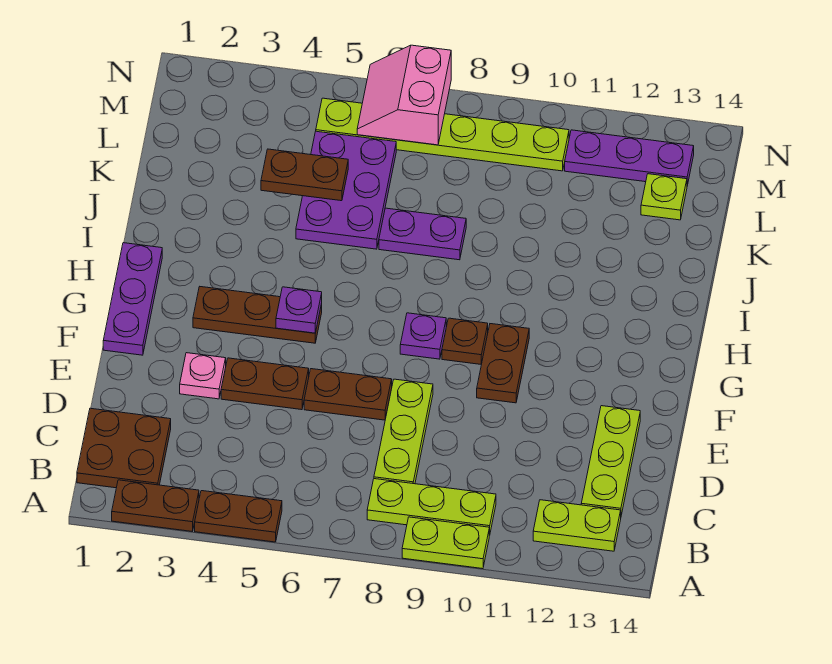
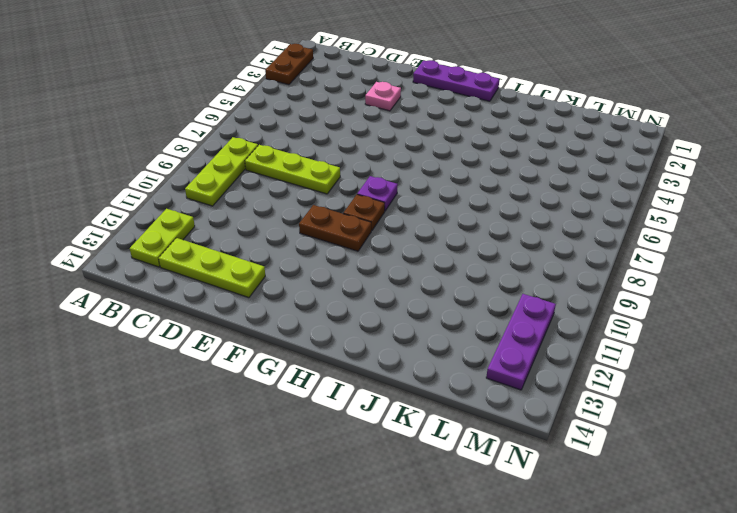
none -> brown 1x2 plate [195,491,282,542]
none -> lime 1x2 plate [402,517,489,569]
none -> brown 2x2 plate [77,408,171,488]

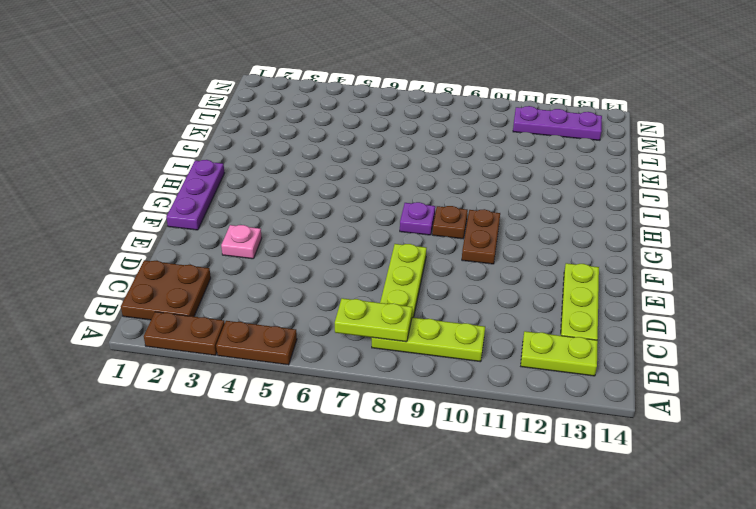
lime 1x2 plate [335,298,412,342] -> lime 1x2 plate moved to [402,517,489,569]
none -> brown 1x2 plate [221,358,309,410]
none -> brown 1x2 plate [304,369,392,420]
none -> brown 1x3 plate [193,287,322,343]

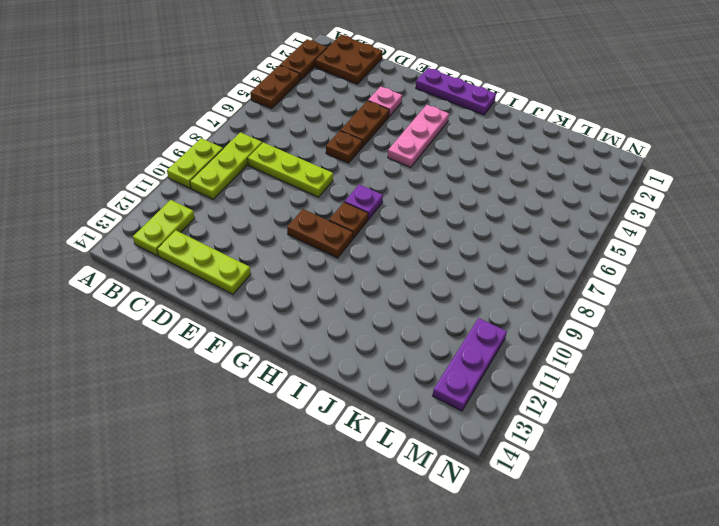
brown 1x1 plate [326,131,362,163] -> brown 1x2 plate [304,369,392,420]
pink 1x3 plate [388,105,449,167] -> brown 1x3 plate [193,287,322,343]
none -> purple 2x3 plate [296,131,396,249]
none -> purple 1x2 plate [379,208,466,260]
none -> lime 1x1 plate [641,174,687,220]

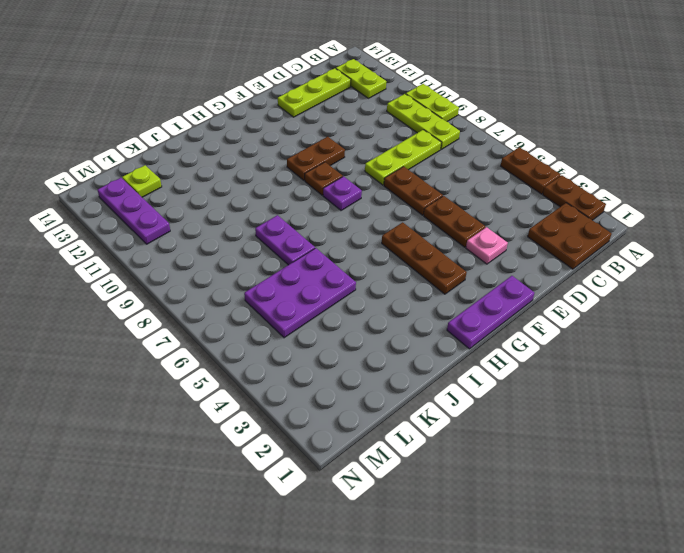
none -> lime 1x6 plate [316,98,569,171]
none -> purple 1x1 plate [276,287,322,333]
none -> brown 1x2 plate [261,149,348,201]

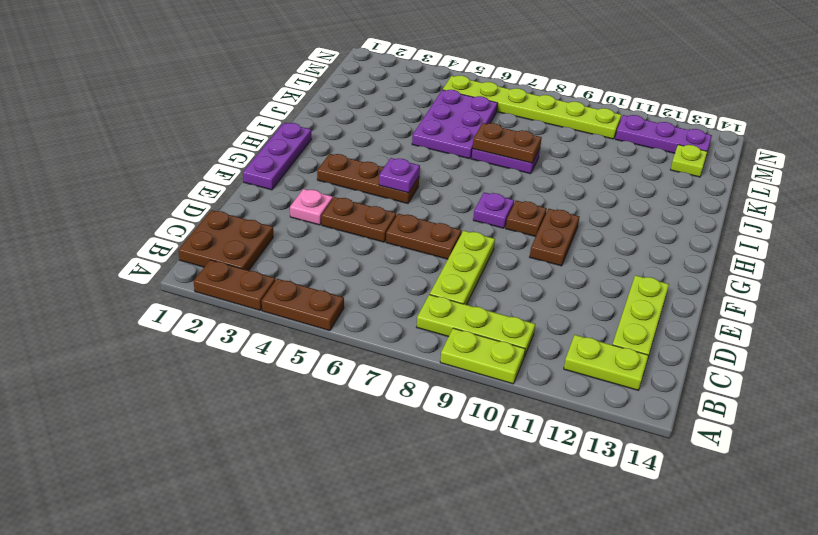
brown 1x2 plate [473,123,542,163] -> brown 1x2 plate moved to [261,149,348,201]
none -> pink 2x2 slope [357,45,451,145]

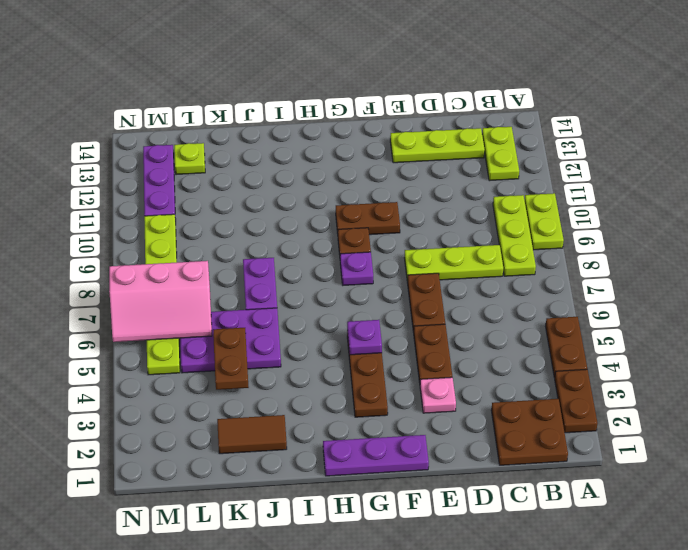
brown 1x2 tile [217,415,287,454] -> none
pink 2x3 slope [109,261,212,342] -> pink 2x2 slope [357,45,451,145]

